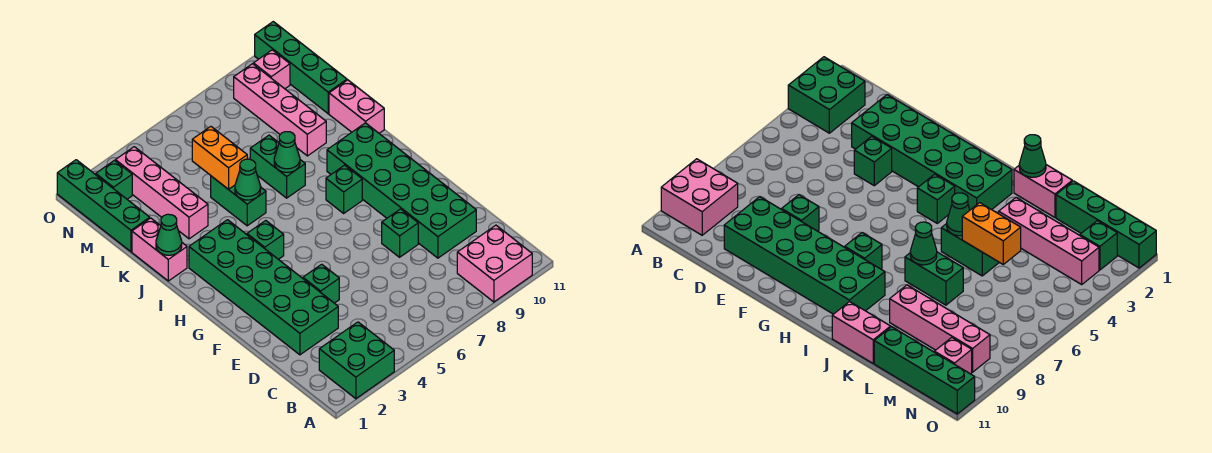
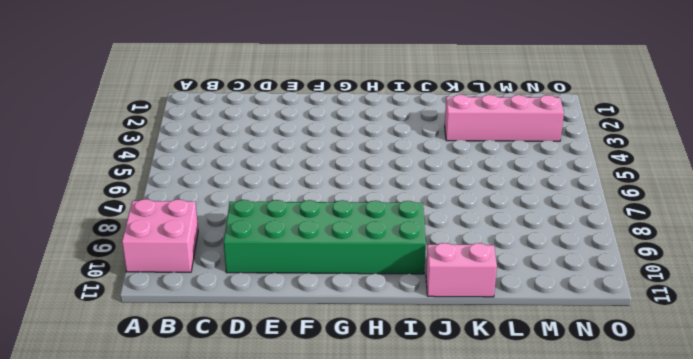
none -> green 2x2 brick [319,322,394,399]
none -> green 2x6 brick [189,220,338,355]
none -> green 1x1 brick [303,264,339,303]

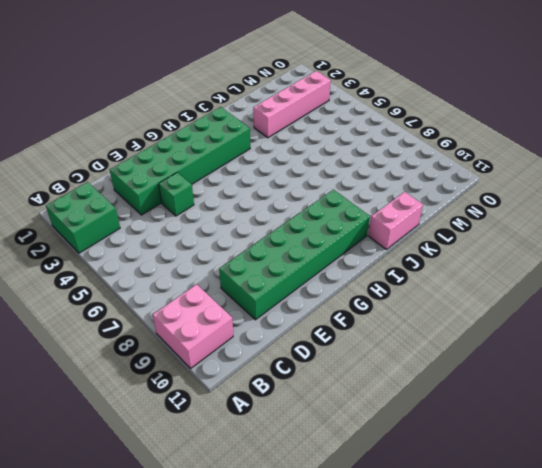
none -> green 1x1 brick [382,209,418,257]
none -> green 1x1 brick [247,221,284,259]
none -> green 1x1 brick [326,165,362,213]

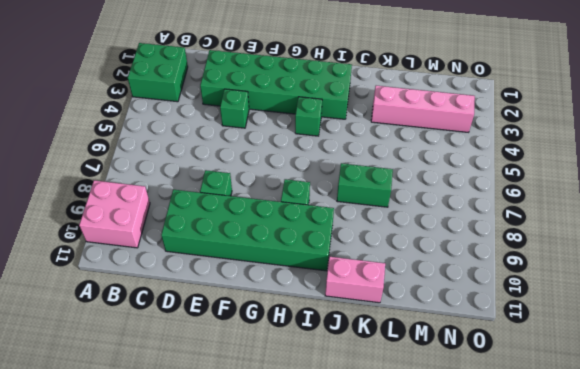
none -> pink 1x2 brick [132,218,187,281]
none -> green 1x2 brick [211,176,266,226]
none -> pink 1x4 brick [234,64,326,156]

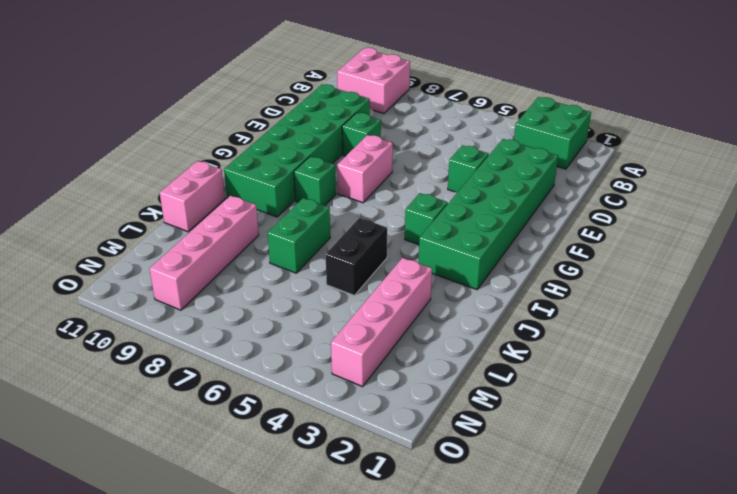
pink 1x2 brick [337,135,393,203] -> pink 1x2 brick moved to [132,218,187,281]
black 1x2 brick [325,218,387,295] -> green 1x2 brick [211,176,266,226]
none -> green 1x4 brick [57,160,150,252]
none -> green 1x4 brick [255,22,347,114]
none -> green 1x1 brick [96,161,132,199]

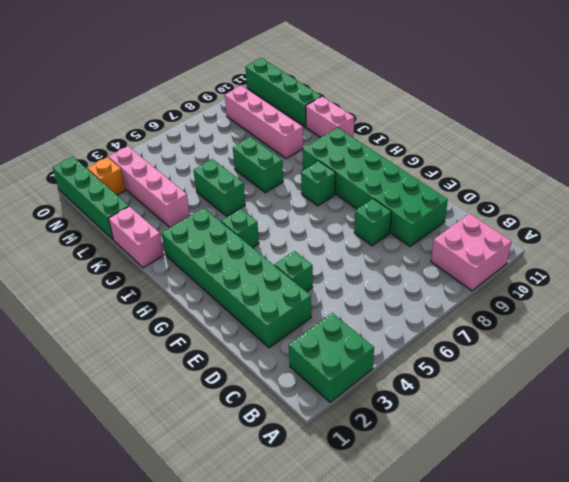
orange 1x1 brick [87,157,125,195] -> green 1x1 brick [96,161,132,199]
none -> pink 1x1 brick [253,50,290,89]
none -> green 1x1 cone [156,214,182,255]
none -> green 1x1 cone [235,159,261,200]

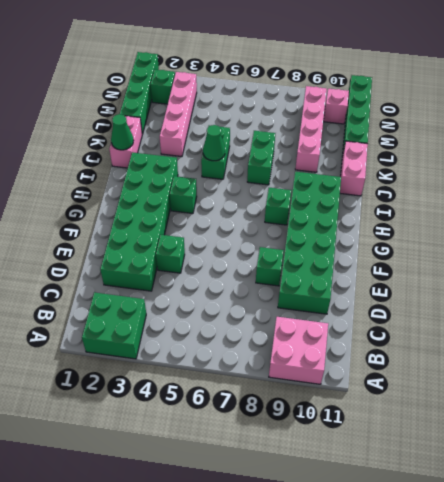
none -> green 1x1 cone [274,132,300,172]
none -> orange 1x2 brick [192,127,247,189]

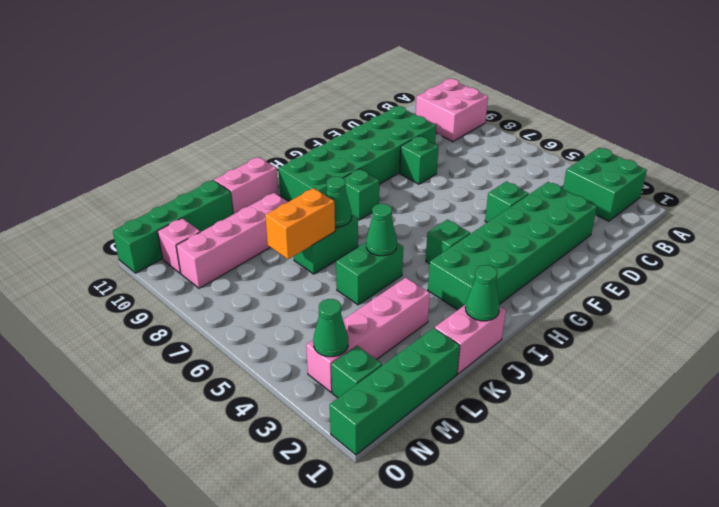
orange 1x2 brick [265,188,335,259] -> orange 1x2 brick moved to [192,127,247,189]
green 1x1 cone [313,299,348,357] -> none

